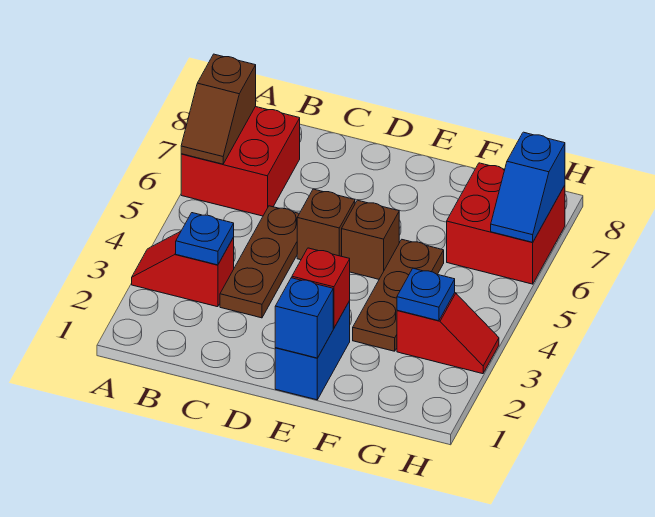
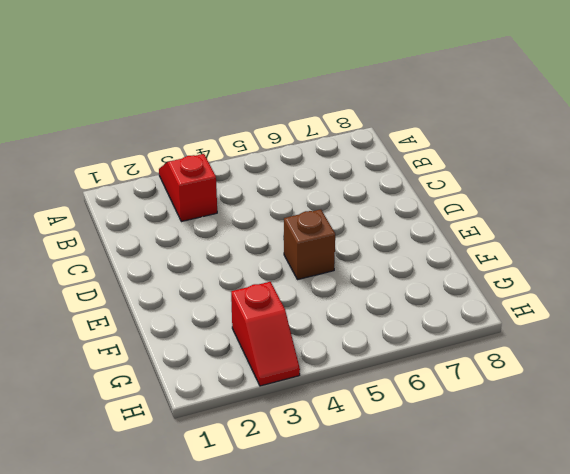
none -> red 2x2 brick [181,107,300,216]
none -> brown 1x3 plate [220,206,299,318]
none -> brown 1x1 brick [297,189,355,260]

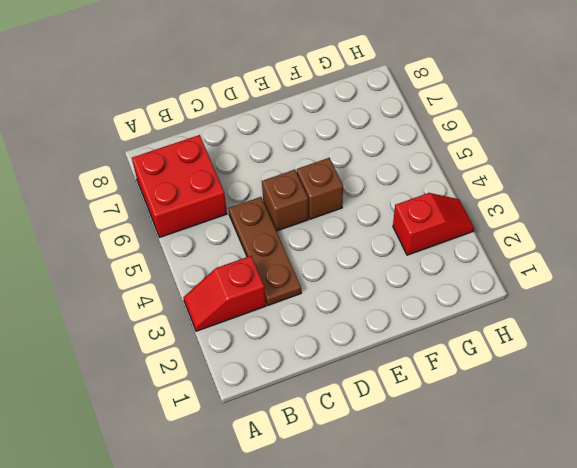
none -> blue 1x2 brick [275,301,350,400]
none -> brown 1x3 plate [353,240,444,351]
none -> red 2x2 brick [447,163,565,284]

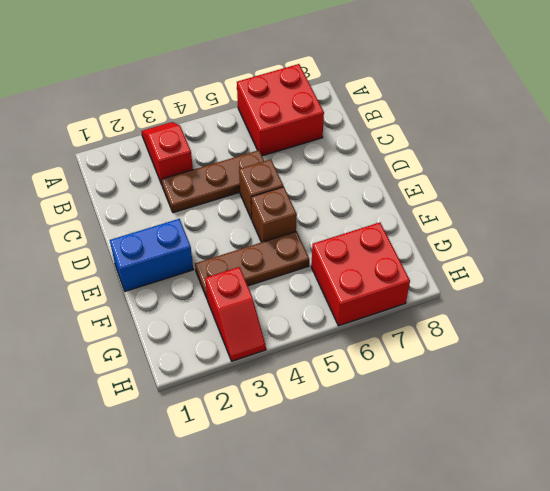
none -> brown 1x2 slope [181,54,256,164]
none -> blue 1x1 plate [176,213,234,265]
none -> blue 1x1 brick [275,278,333,358]

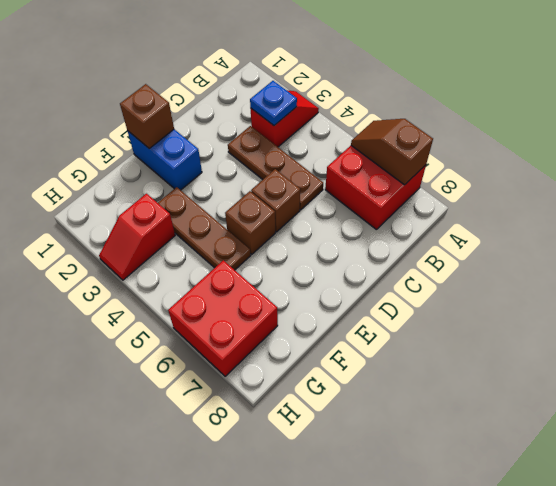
brown 1x1 brick [120,84,174,149] -> blue 1x1 brick [275,278,333,358]
none -> red 1x1 brick [292,248,350,328]
none -> blue 1x1 plate [397,268,455,321]
none -> blue 1x2 slope [491,132,565,242]

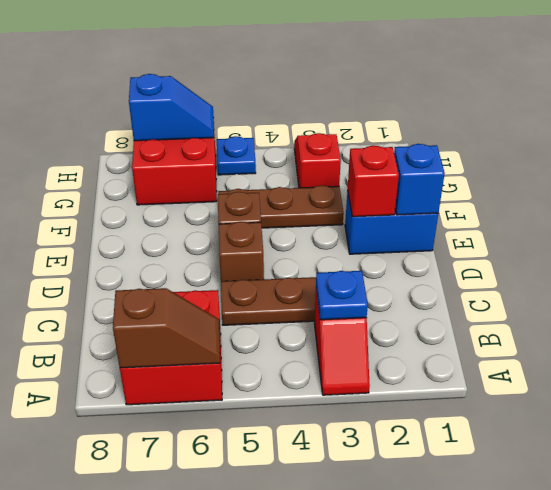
blue 1x1 plate [217,136,256,175] -> blue 1x1 plate moved to [397,268,455,321]

